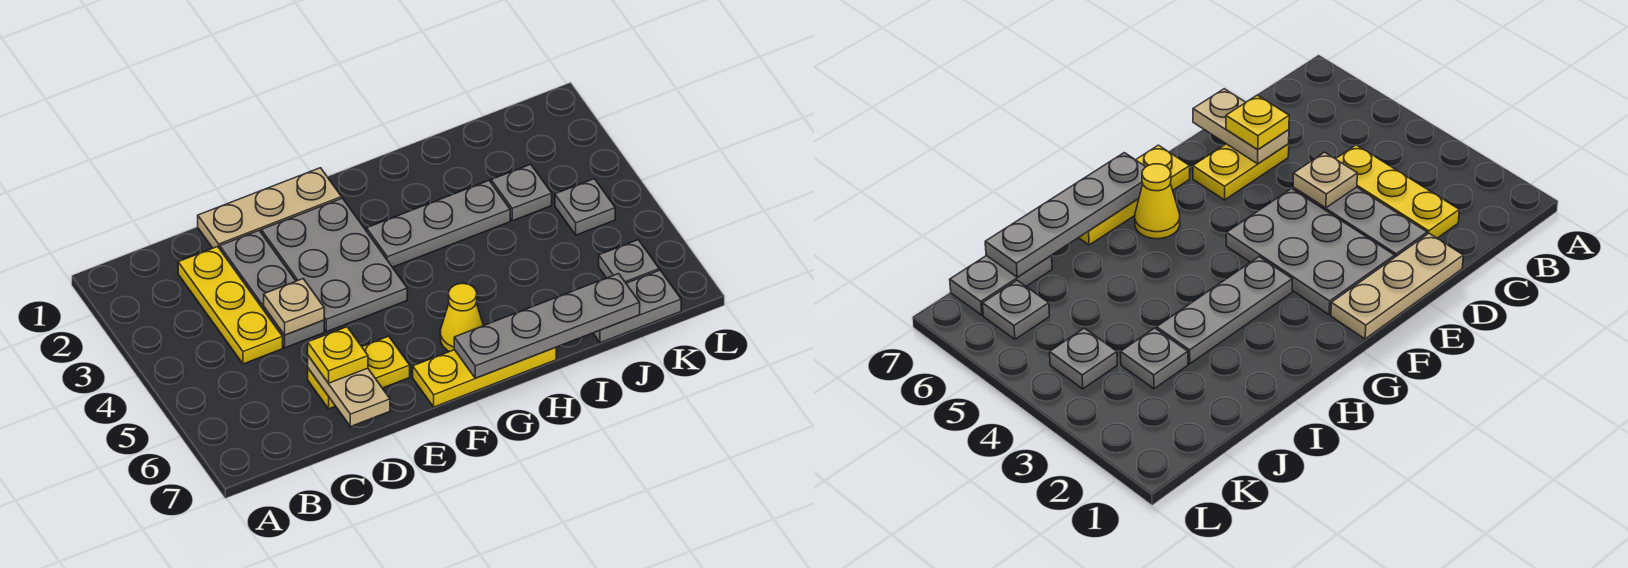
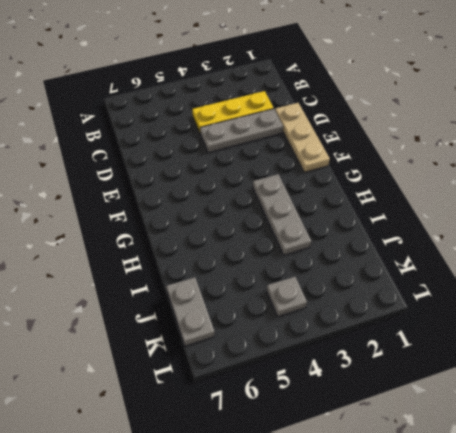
none -> yellow 1x2 plate [308,336,410,409]
none -> grey 2x3 plate [261,198,407,332]
none -> yellow 1x3 plate [413,347,556,407]

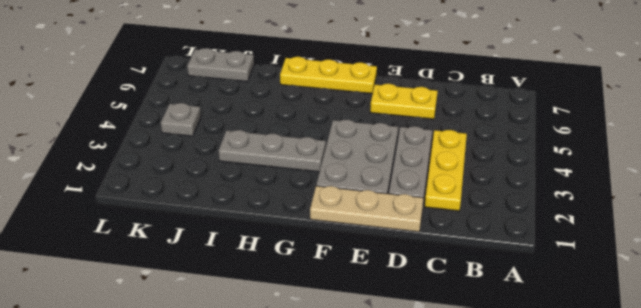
none -> yellow 1x1 cone [440,283,483,352]
none -> grey 1x1 plate [491,164,552,221]
none -> grey 1x1 plate [599,240,659,283]

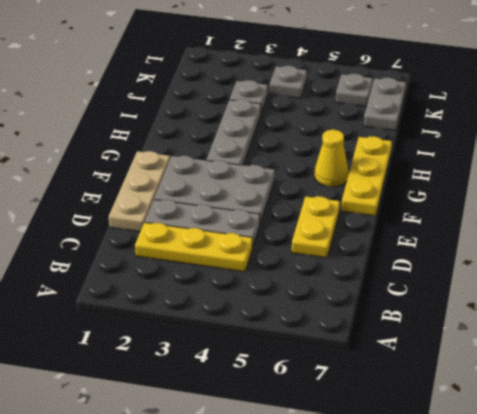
none -> tan 1x1 plate [264,279,324,335]
none -> tan 1x2 plate [308,356,390,427]
none -> grey 1x4 plate [454,274,640,378]

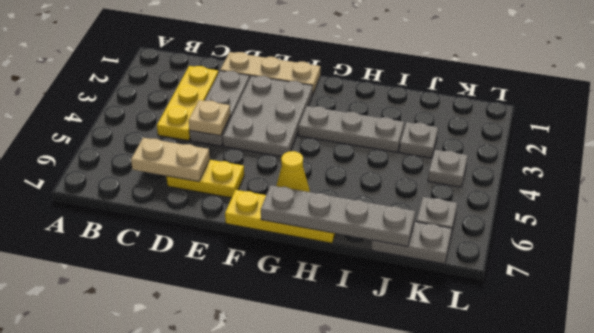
tan 1x2 plate [131,138,210,182] -> tan 1x2 plate turned to [308,356,390,427]
none -> yellow 1x1 plate [308,327,368,383]

